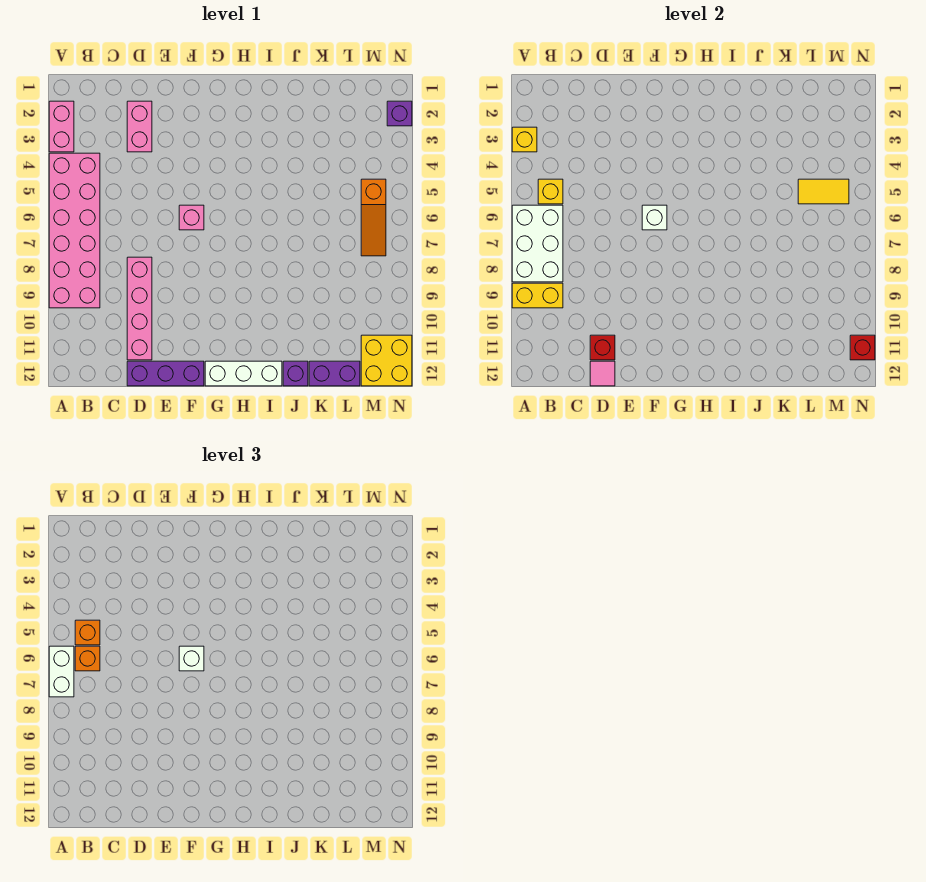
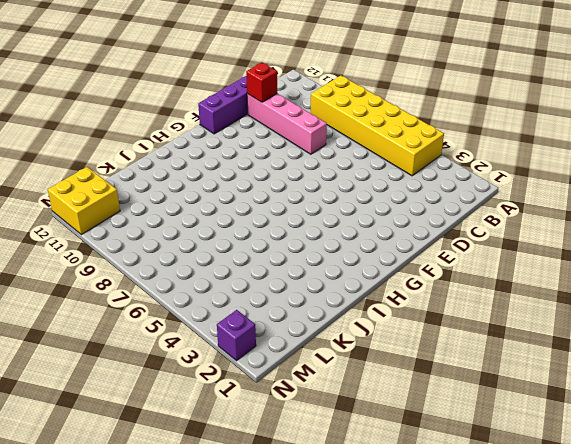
yellow 2x6 brick [310,75,444,176] -> pink 2x6 brick [49,153,100,308]
none -> pink 1x2 brick [49,101,74,152]
none -> pink 1x2 brick [127,101,152,152]
none -> pink 1x1 brick [179,205,204,230]

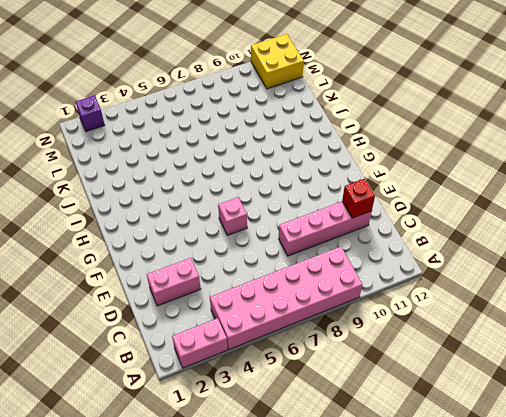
none -> purple 1x3 brick [127,361,204,386]
none -> white 1x3 brick [205,361,282,386]
none -> purple 1x1 brick [283,361,308,386]

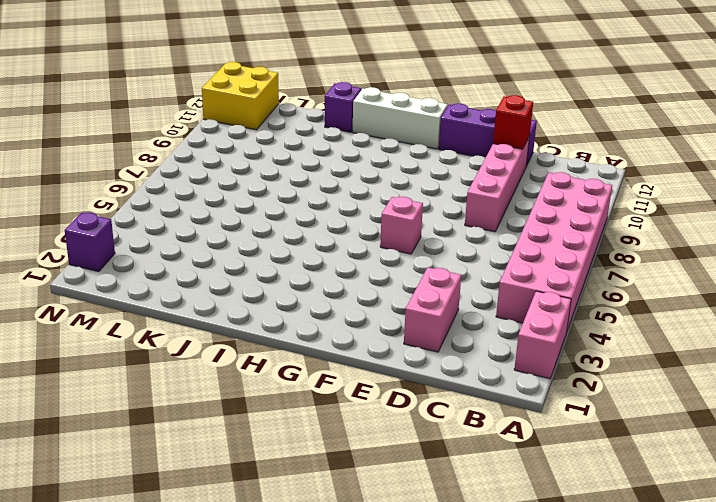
none -> purple 1x2 brick [309,361,360,386]
none -> orange 1x3 slope [361,179,386,256]
none -> yellow 1x1 brick [512,127,537,152]

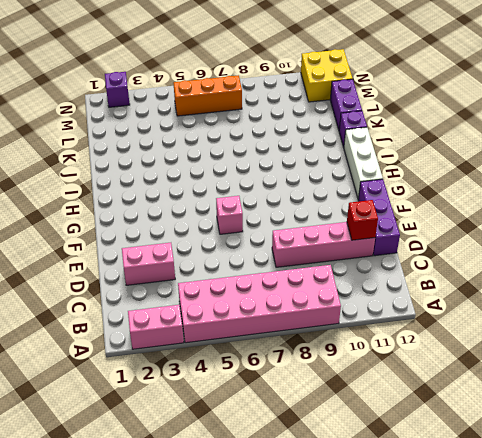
orange 1x3 brick [174,75,242,116] -> orange 1x3 slope [361,179,386,256]
none -> yellow 1x1 brick [512,127,537,152]
none -> white 2x3 brick [512,205,563,282]
none -> yellow 1x2 brick [512,283,563,308]

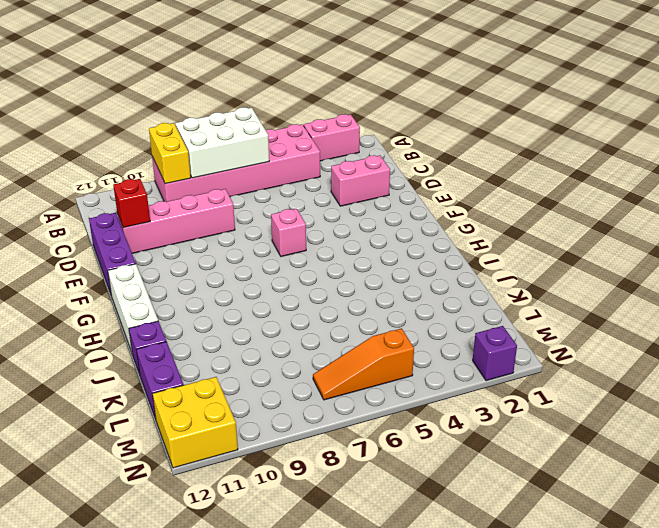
none -> yellow 1x1 brick [512,127,537,152]
none -> yellow 1x1 brick [538,179,563,204]
none -> pink 1x1 tile [590,361,615,386]

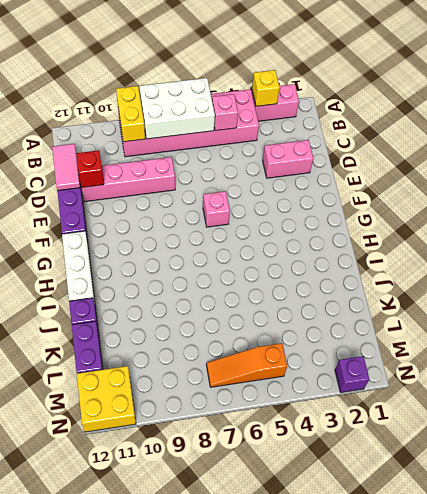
pink 1x1 brick [212,94,238,131] -> yellow 1x1 brick [538,179,563,204]
pink 1x2 tile [52,144,80,191] -> pink 1x1 tile [590,361,615,386]
none -> white 1x1 brick [642,205,667,230]
none -> yellow 1x2 tile [798,179,849,204]
none -> red 1x1 brick [850,335,875,360]

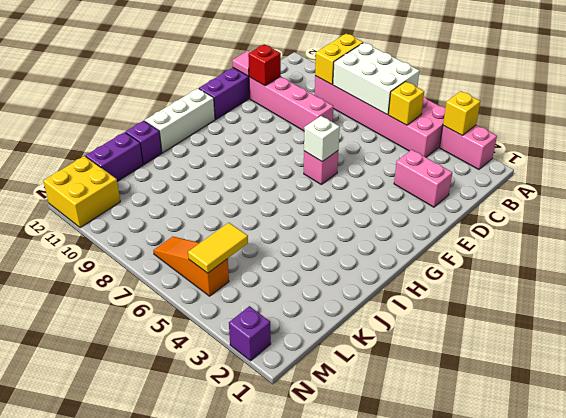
none -> red 1x1 brick [850,335,875,360]
none -> white 1x2 brick [49,646,74,697]
none -> orange 1x1 brick [75,620,100,645]

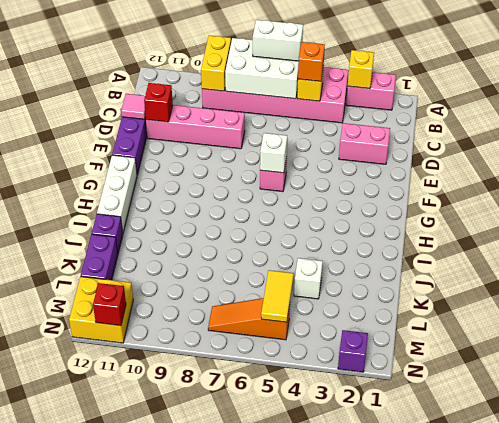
white 1x1 brick [294,258,323,299] -> white 1x1 brick moved to [179,646,204,671]
none -> orange 1x1 brick [75,646,100,671]

